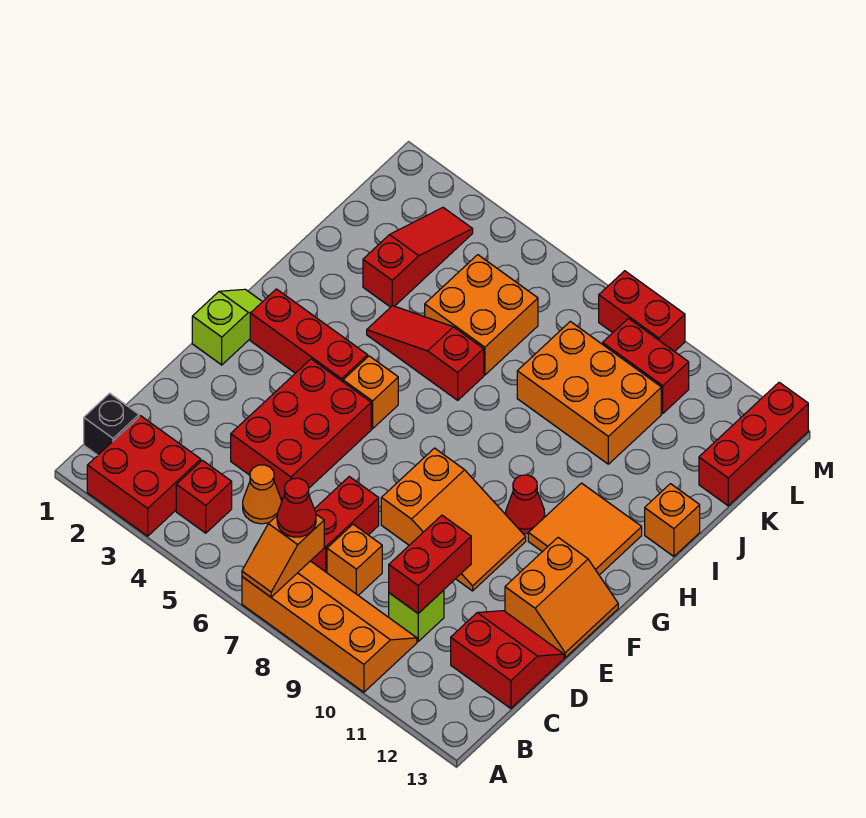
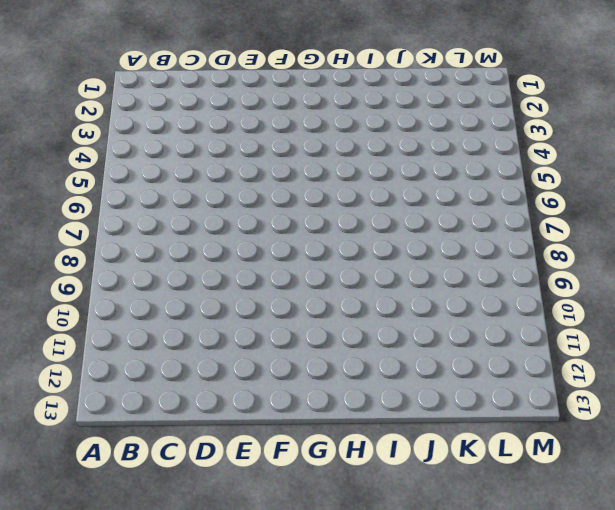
none -> red 2x2 brick [87,416,201,536]
none -> orange 2x4 slope [242,561,417,692]
none -> black 1x1 brick [84,393,139,455]

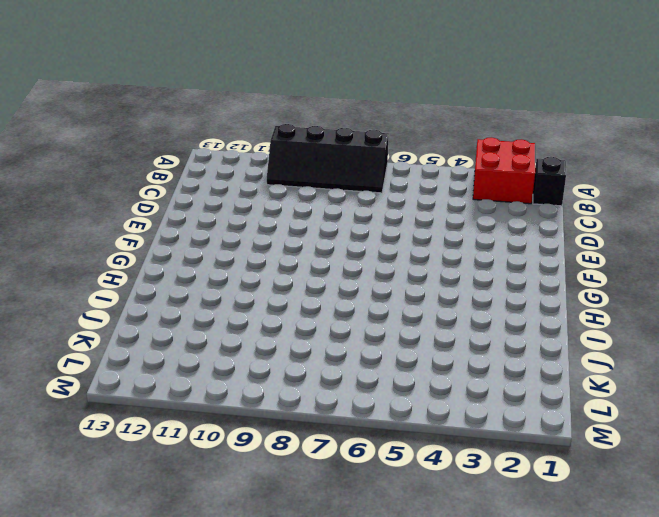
black 2x4 slope [267,124,389,193] -> orange 2x4 slope [242,561,417,692]
none -> red 1x1 brick [176,460,232,533]
none -> orange 1x1 cone [243,465,281,524]
none -> red 1x2 brick [311,477,379,573]

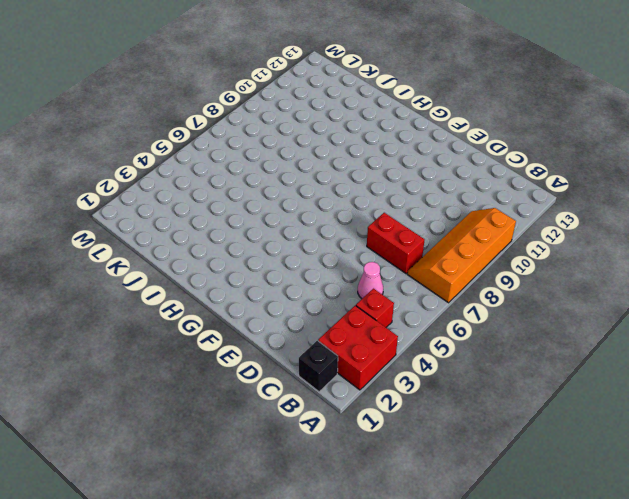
pink 1x1 cone [358,262,383,299] -> orange 1x1 cone [243,465,281,524]
none -> orange 1x1 brick [327,524,382,595]
none -> lime 1x1 brick [389,590,444,641]
none -> red 2x2 slope [451,611,564,708]

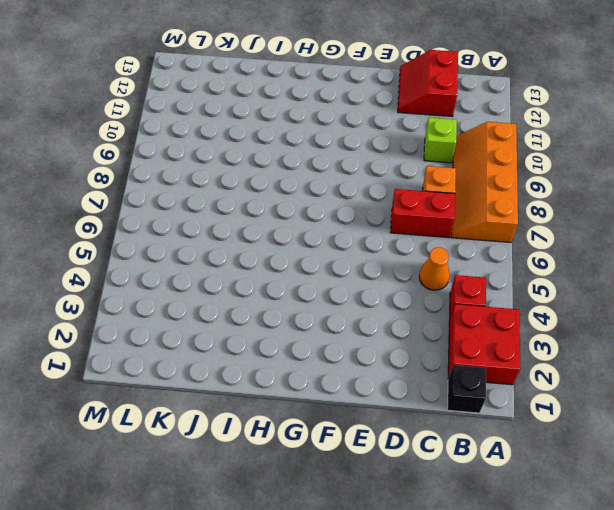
none -> red 2x3 brick [231,359,371,499]
none -> orange 2x3 slope [381,448,526,591]
none -> orange 2x2 slope [505,538,618,658]

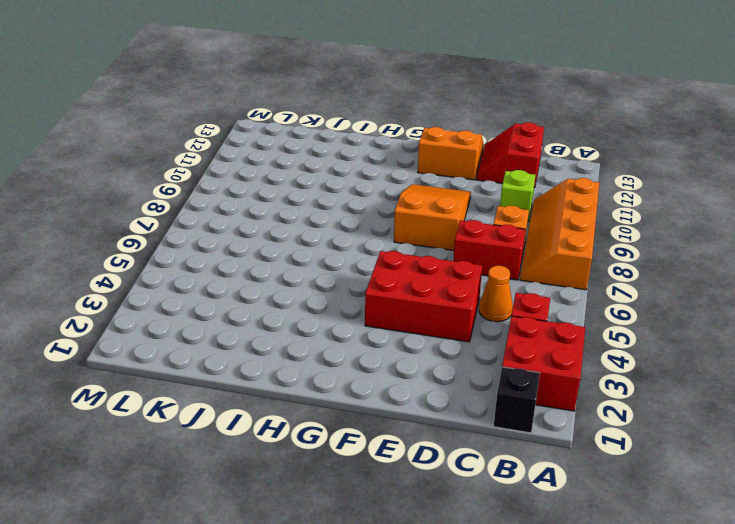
none -> lime 1x2 slope [192,289,262,365]
none -> red 1x3 brick [250,289,368,382]
none -> orange 1x1 brick [343,356,398,429]

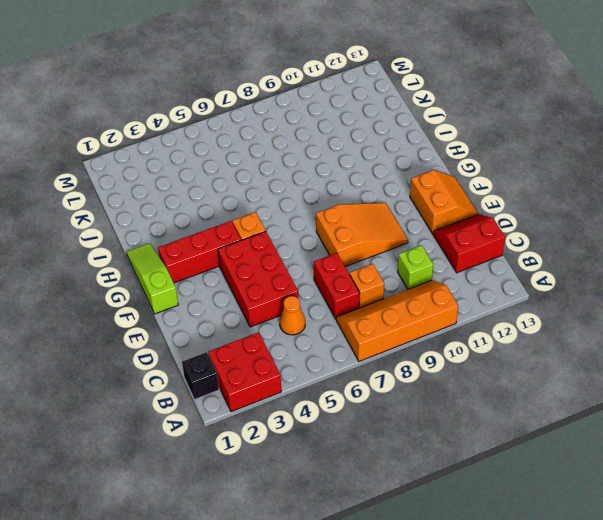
lime 1x3 slope [126,243,178,314] -> lime 1x2 slope [192,289,262,365]
none -> red 1x1 brick [176,460,232,533]
none -> red 1x1 cone [506,475,545,534]
none -> orange 2x2 tile [528,483,642,575]

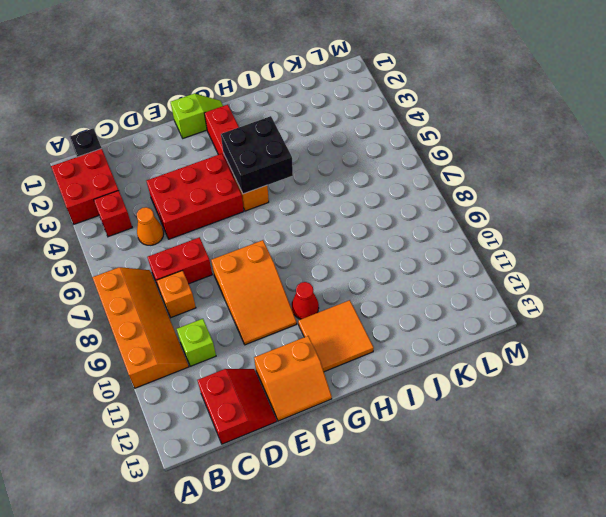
black 2x2 brick [221,116,293,194] -> none
none -> red 1x3 slope [367,306,484,400]
none -> orange 1x1 brick [645,484,700,556]
none -> red 1x3 slope [363,208,473,307]

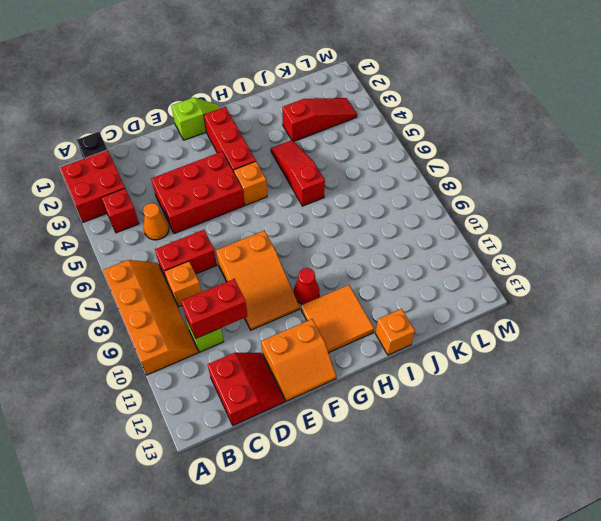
none -> orange 2x2 brick [425,255,538,375]
none -> orange 2x3 brick [517,321,661,464]
none -> red 1x3 brick [699,382,808,506]

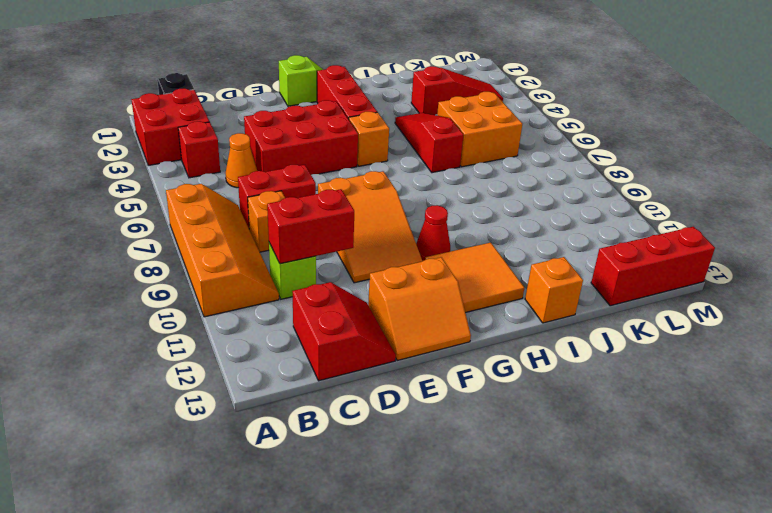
none -> orange 2x3 brick [517,321,661,464]
none -> red 1x2 brick [603,318,689,413]
none -> red 1x2 brick [599,271,685,352]

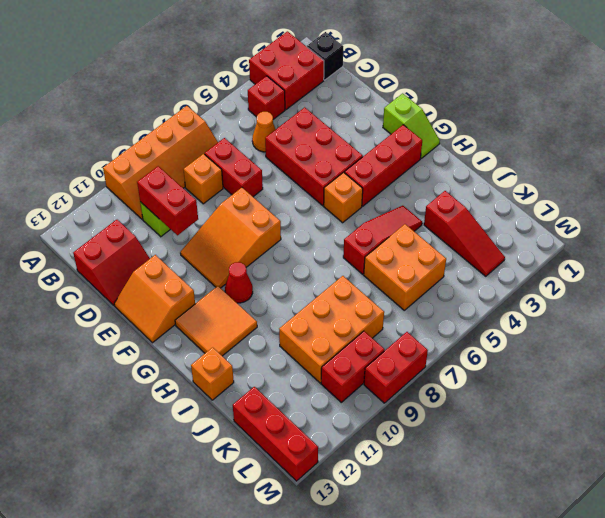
none -> orange 1x2 slope [242,514,324,597]
none -> red 1x1 cone [277,478,316,537]

